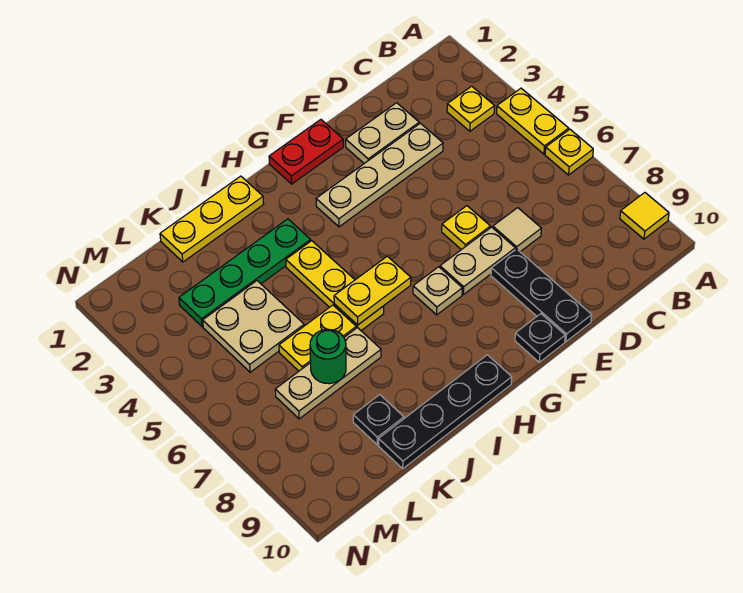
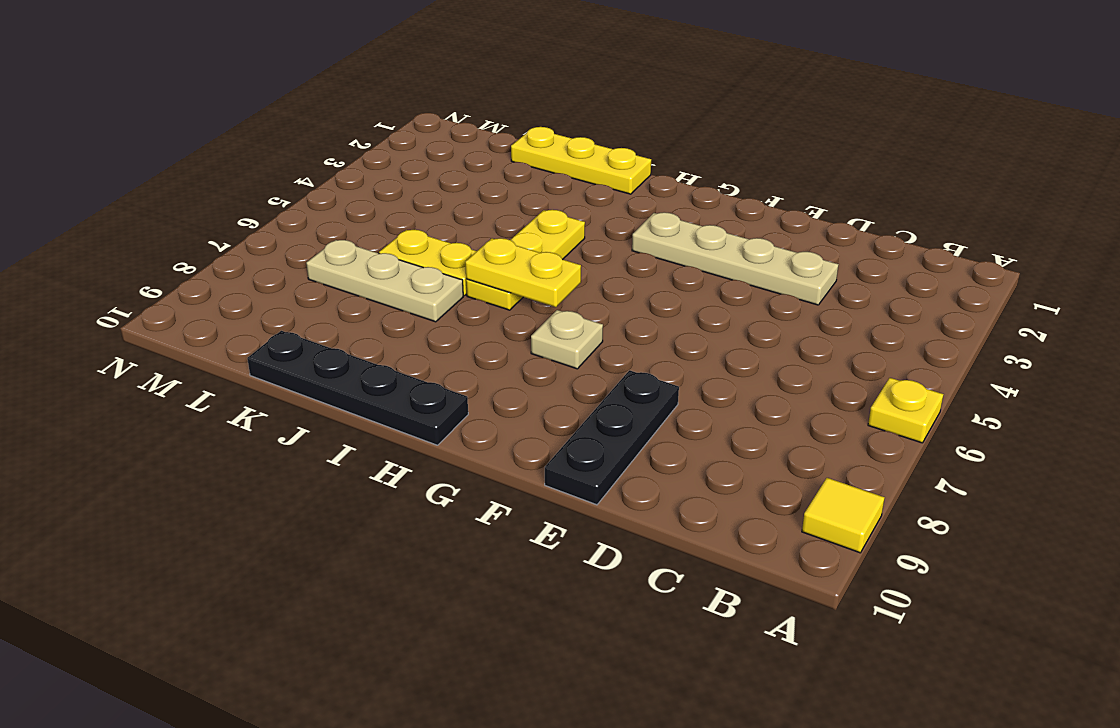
none -> yellow 1x2 plate [497,88,569,154]
none -> yellow 1x1 plate [447,86,495,131]
none -> tan 1x2 plate [346,103,419,163]

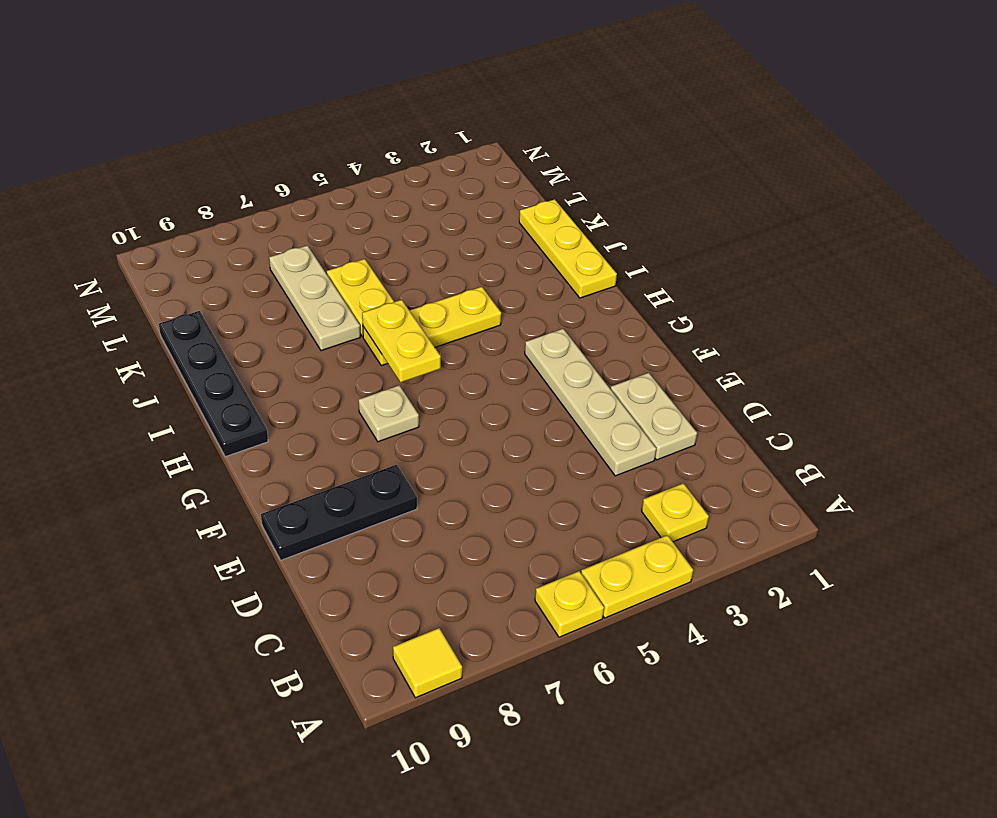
none -> tan 1x1 tile [493,208,541,252]
none -> yellow 1x1 plate [442,206,490,250]
none -> tan 1x2 plate [440,227,515,295]

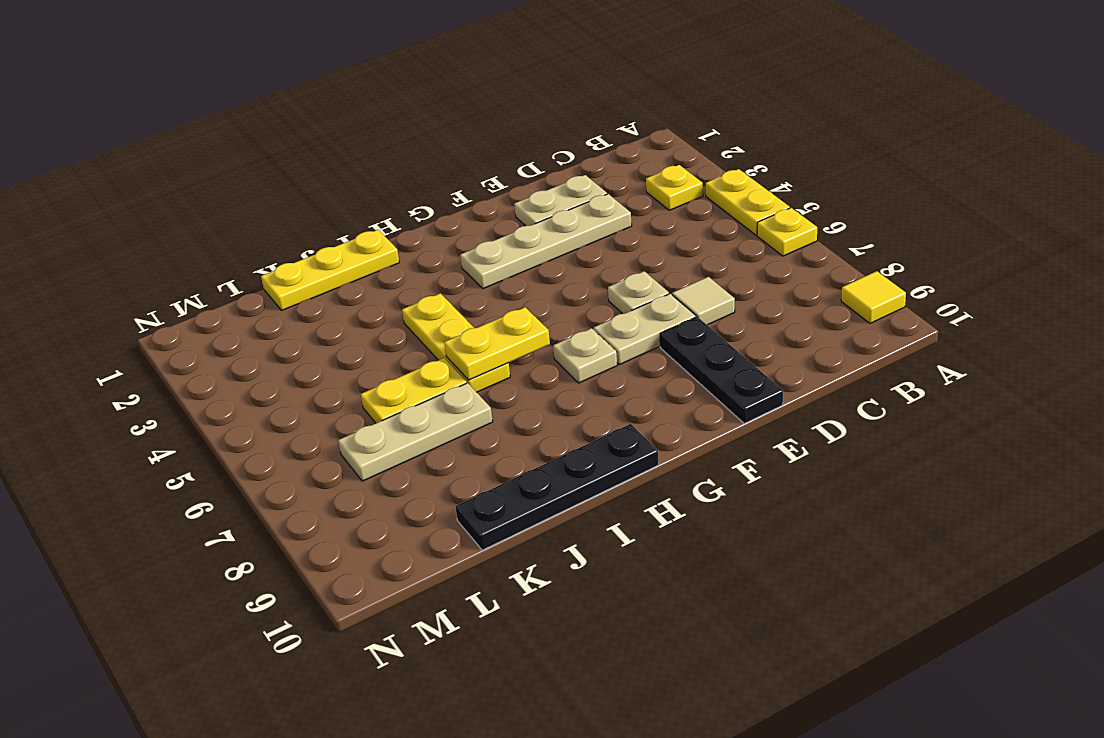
tan 1x1 plate [608,271,669,314] -> yellow 1x1 plate [442,206,490,250]
none -> red 1x2 plate [269,120,343,184]
none -> black 1x1 plate [515,314,565,362]
none -> green 1x4 plate [179,219,311,327]

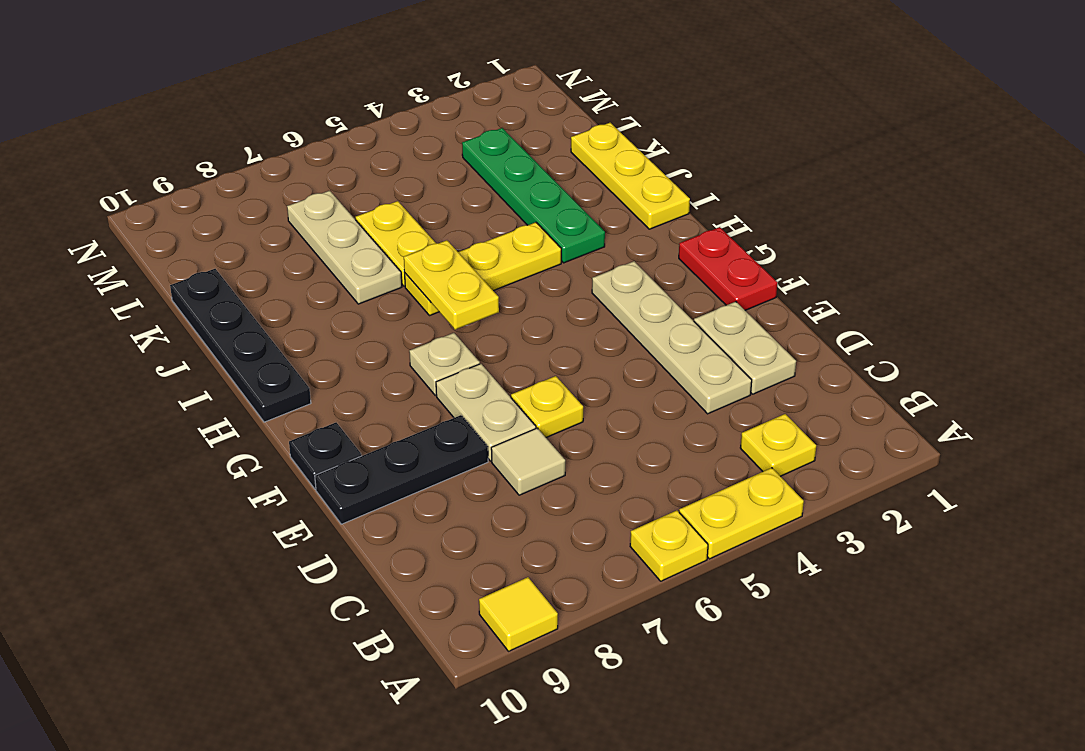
none -> tan 2x2 plate [203,281,304,372]
none -> black 1x1 plate [353,395,404,445]
none -> green 1x1 round brick [310,329,346,384]

